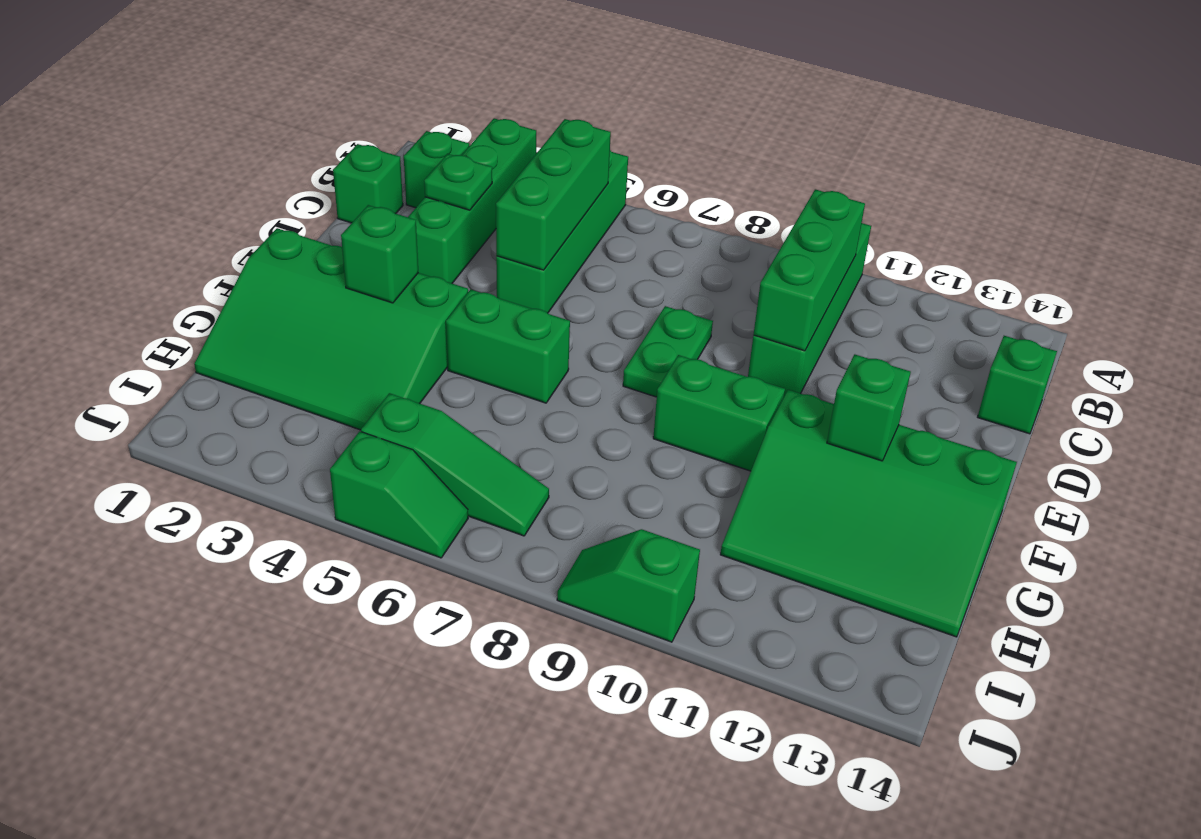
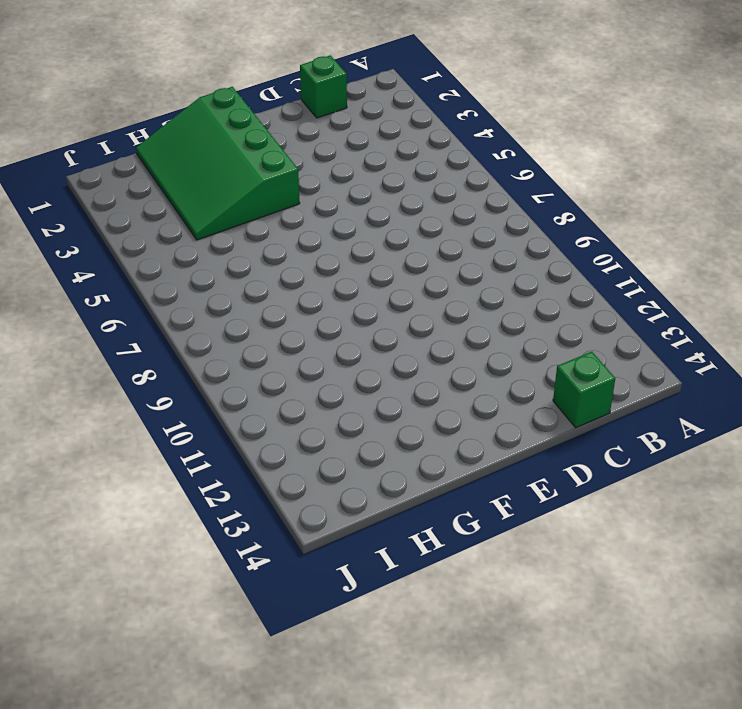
none -> green 1x4 brick [408,118,536,283]
none -> green 1x4 brick [496,150,628,313]
none -> green 1x4 brick [748,223,871,396]

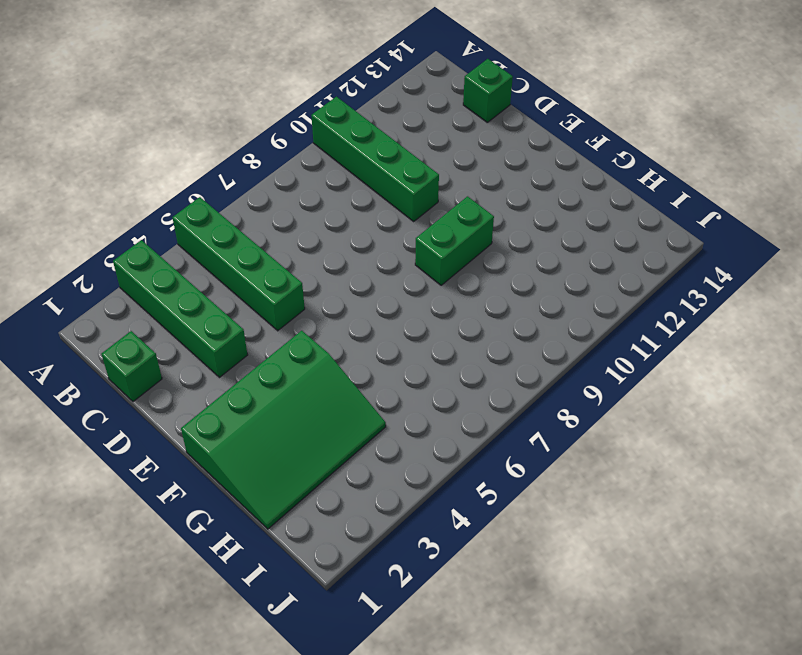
none -> green 1x1 brick [404,131,469,208]
none -> green 1x2 plate [623,306,713,397]
none -> green 1x2 brick [446,289,570,403]

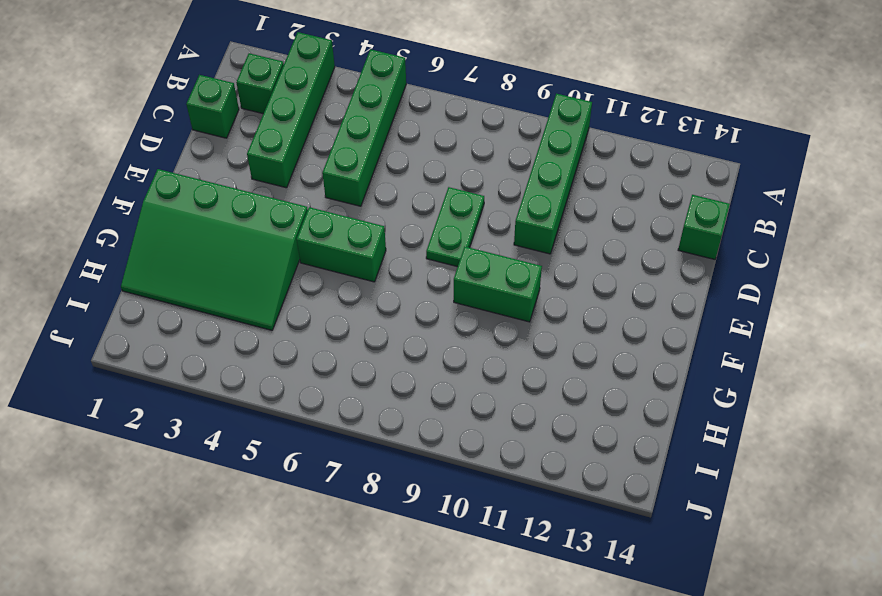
none -> green 3x4 slope [720,390,1017,637]
none -> green 1x3 slope [361,393,549,536]
none -> green 1x2 slope [330,431,468,558]

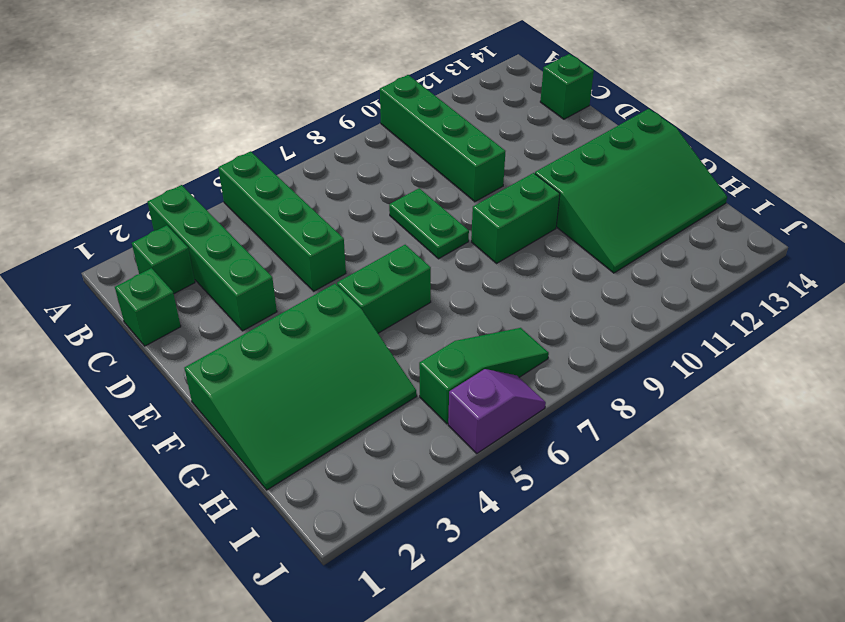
purple 1x2 slope [448,369,546,453] -> green 1x2 slope [330,431,468,558]
none -> green 1x2 slope [557,529,700,642]
none -> green 1x3 brick [496,119,611,270]
none -> green 1x3 brick [753,189,865,351]

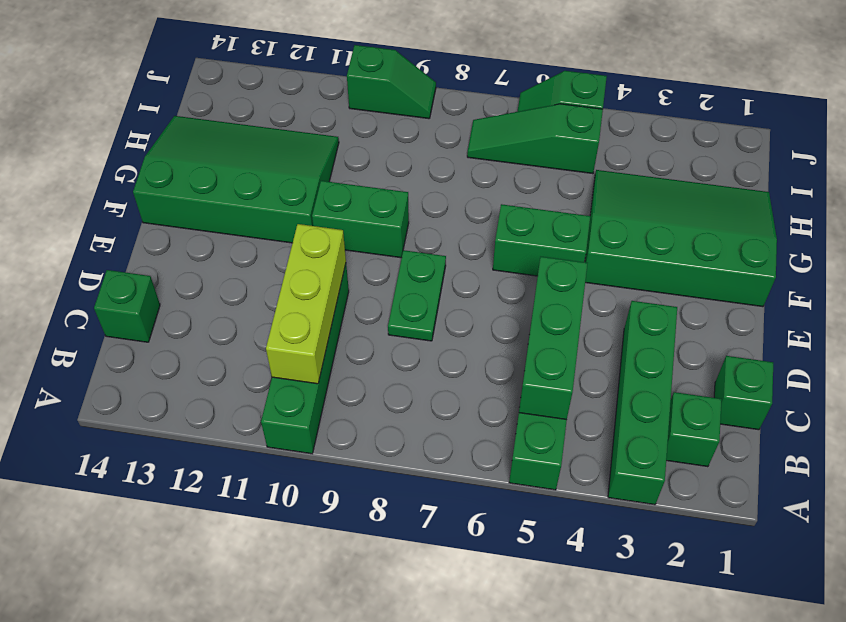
lime 1x3 brick [266,224,346,384] -> green 1x3 brick [753,189,865,351]
none -> green 1x1 plate [424,154,492,210]
none -> green 1x1 brick [341,205,418,303]
none -> green 1x1 brick [827,354,911,461]

